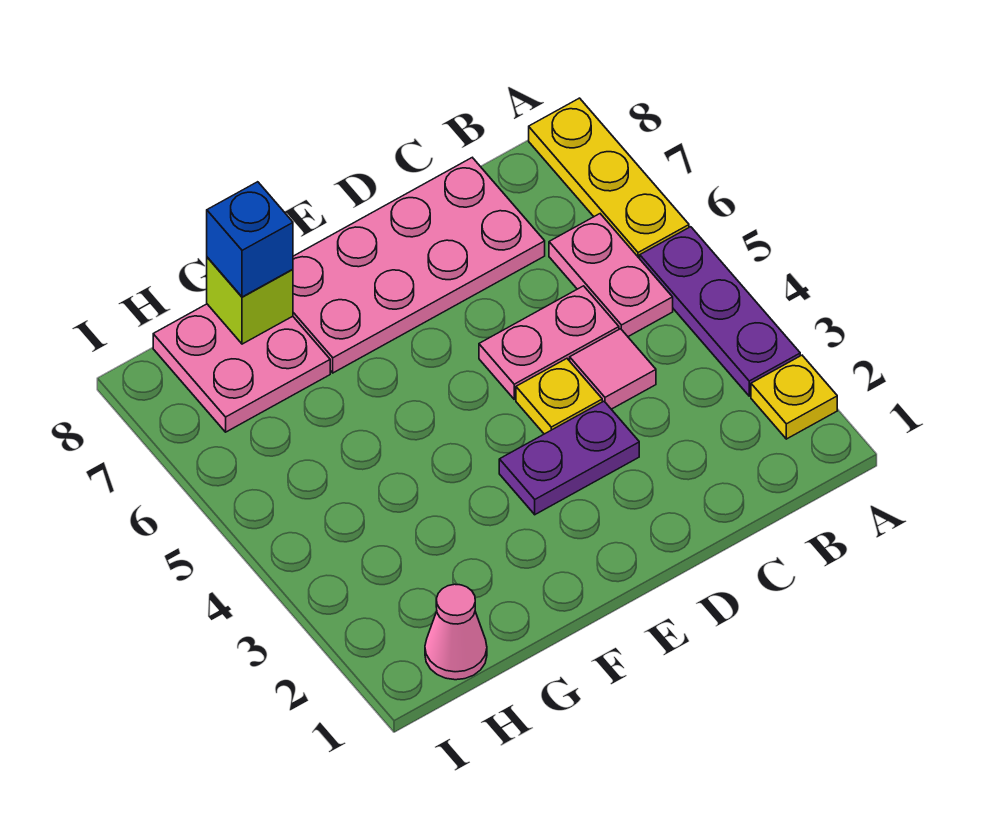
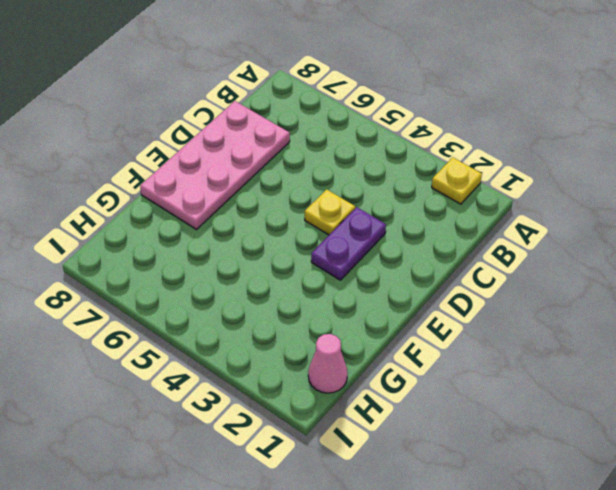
none -> purple 1x3 plate [640,227,800,396]
none -> yellow 1x3 plate [529,98,689,259]
none -> pink 1x2 plate [549,214,673,337]

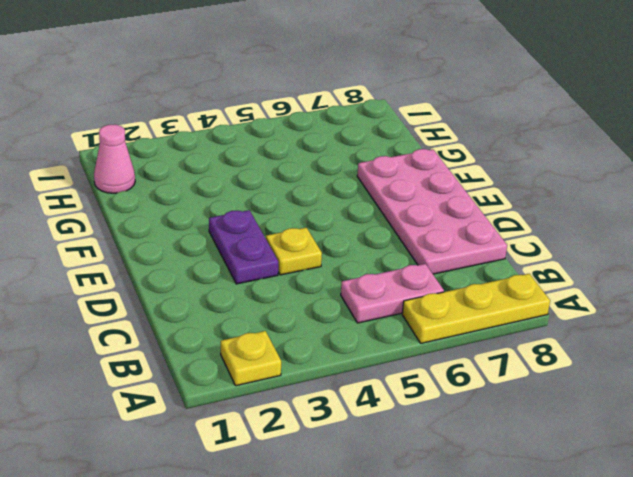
none -> purple 1x3 plate [640,227,800,396]
none -> pink 1x1 tile [570,329,656,409]
none -> pink 1x2 plate [479,286,619,399]

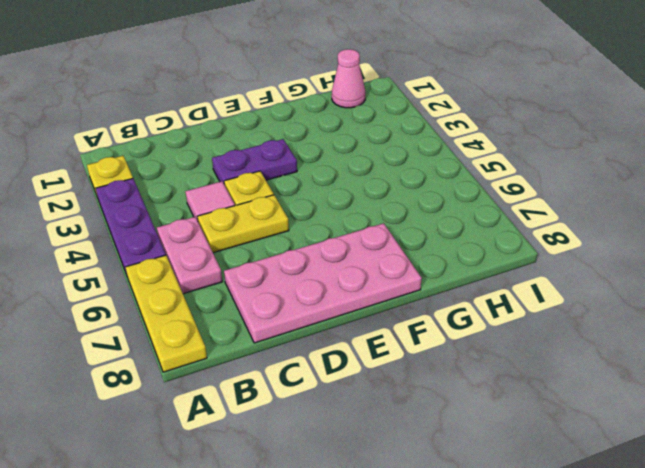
yellow 1x2 plate [197,195,289,253] -> pink 1x2 plate [479,286,619,399]
none -> pink 2x2 plate [153,304,330,432]
none -> lime 1x1 brick [207,257,293,344]
none -> blue 1x1 brick [207,182,293,297]

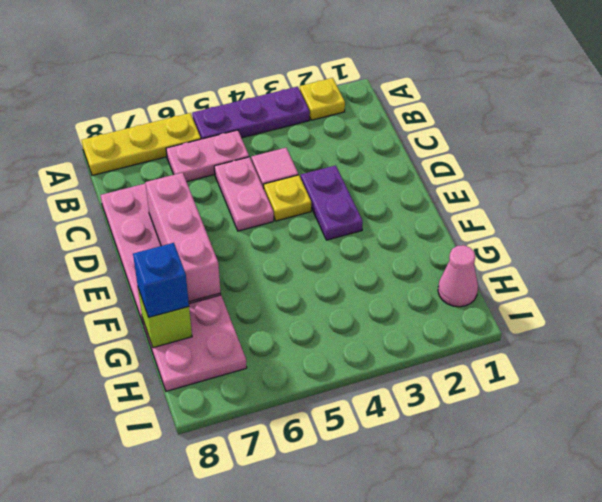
pink 1x3 brick [145,173,221,302] -> none

